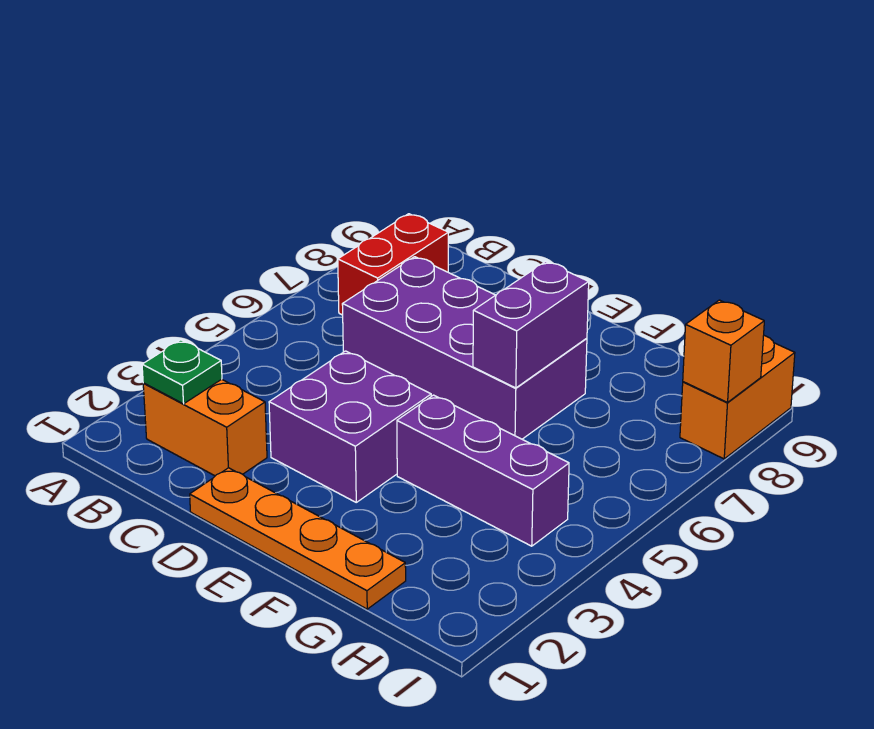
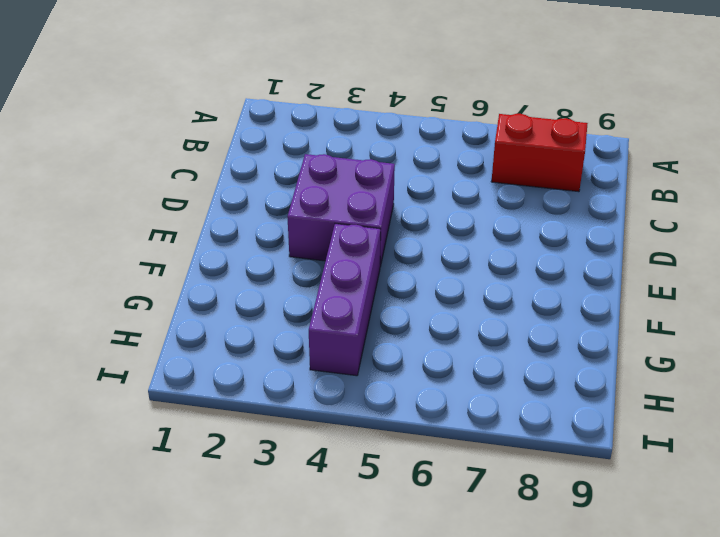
none -> orange 1x2 brick [143,379,267,476]
none -> purple 2x4 brick [342,257,587,439]

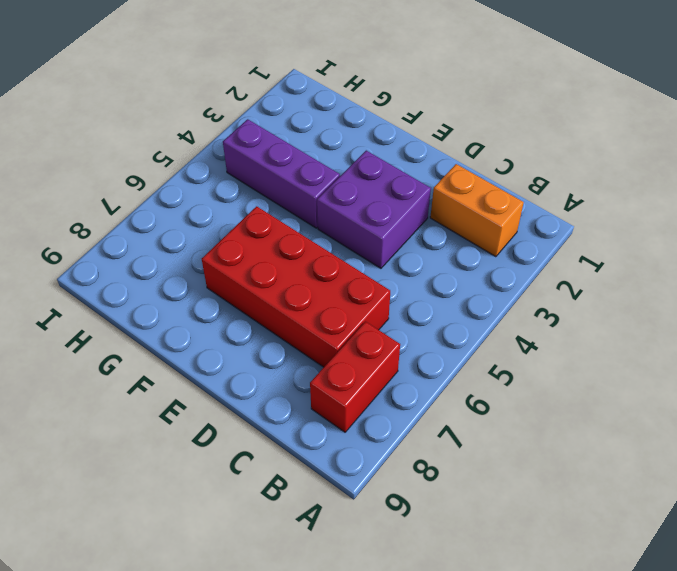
red 2x4 brick [202,206,390,367] -> purple 2x4 brick [342,257,587,439]
none -> orange 1x4 plate [190,468,406,609]
none -> orange 1x2 brick [680,336,795,459]

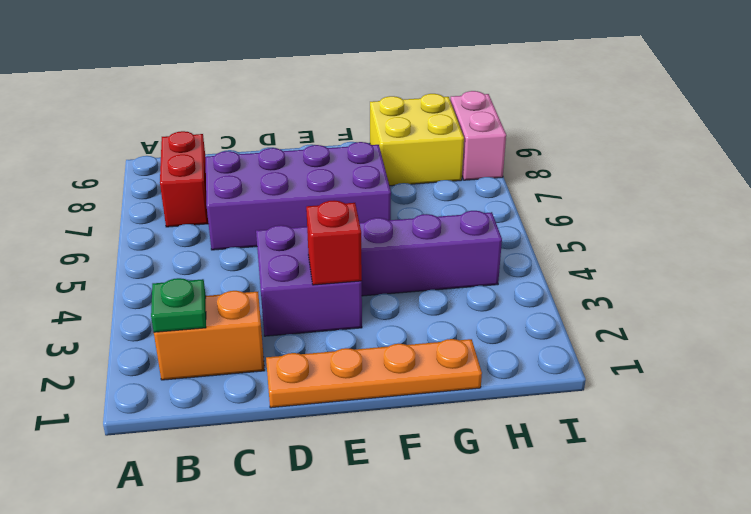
red 1x1 brick [306,200,362,285] -> none
yellow 2x2 brick [370,94,464,186] -> none
pink 1x2 brick [450,91,506,180] -> orange 1x2 brick [680,336,795,459]
none -> purple 1x2 brick [473,262,589,388]
none -> orange 1x1 brick [683,300,764,402]

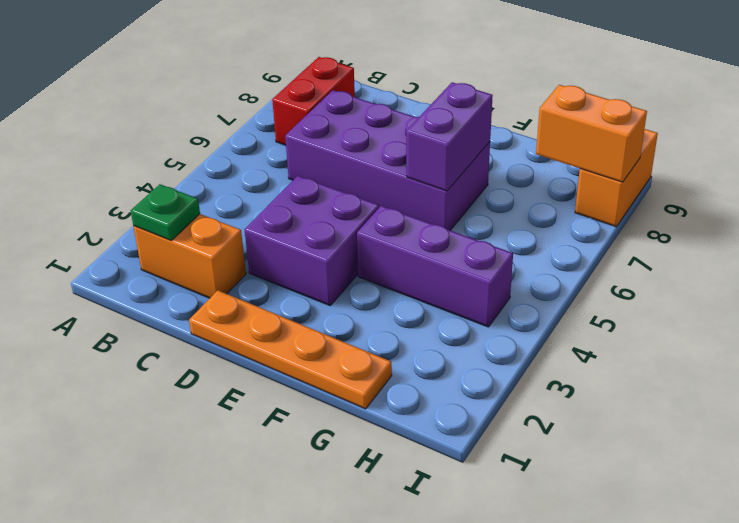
orange 1x2 brick [536,85,647,182] -> orange 1x1 brick [683,300,764,402]

